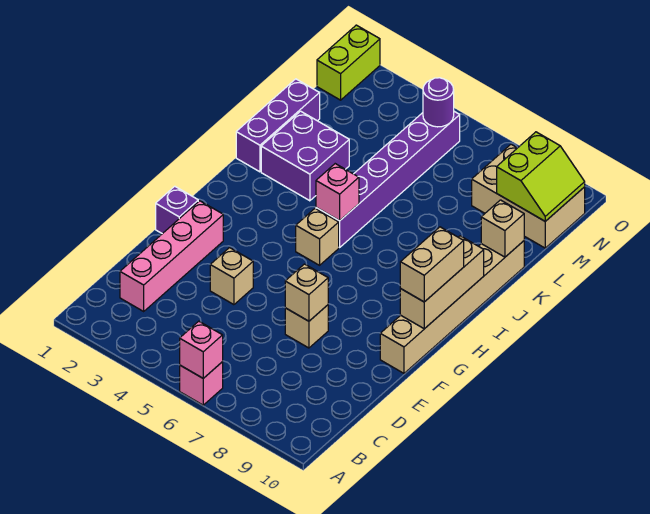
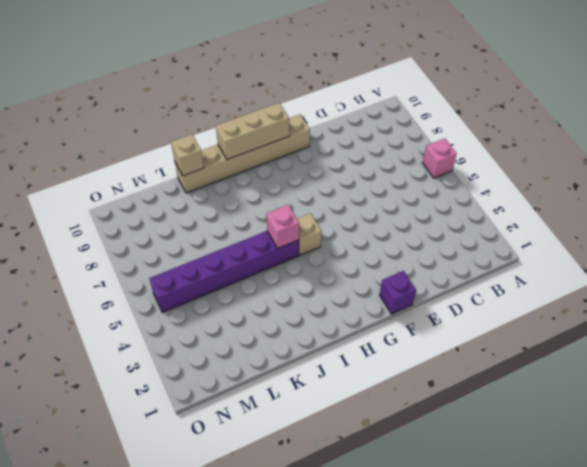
none -> pink 1x4 brick [120,201,223,311]
none -> tan 1x1 brick [210,248,253,305]
none -> tan 1x1 brick [285,305,328,348]

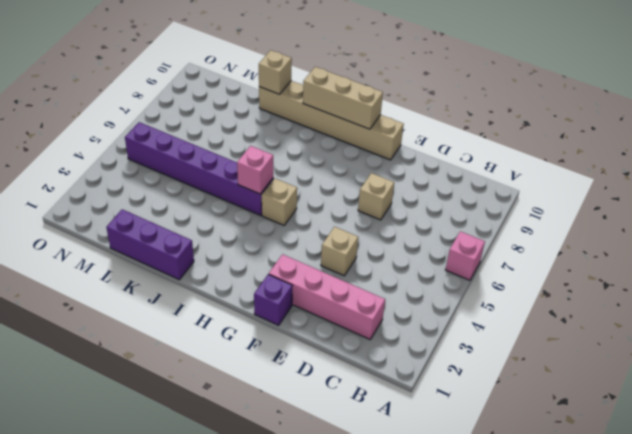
none -> purple 2x2 brick [261,111,349,201]
none -> tan 2x3 brick [472,144,585,248]
none -> lime 1x2 brick [317,25,380,100]

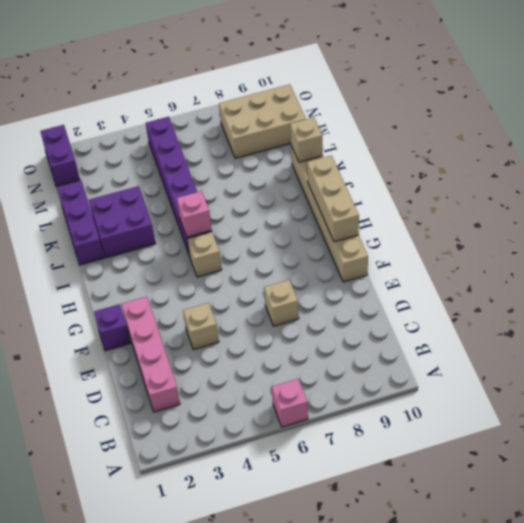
purple 1x2 brick [40,125,80,187] -> lime 1x2 brick [317,25,380,100]
none -> pink 1x1 brick [180,321,223,378]
none -> tan 1x1 brick [285,264,328,321]
none -> lime 2x2 slope [497,132,585,221]

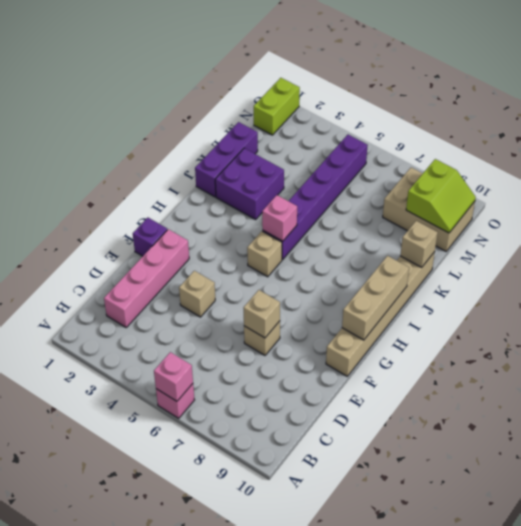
none -> purple 1x1 round brick [423,78,454,127]
none -> tan 1x2 brick [400,227,464,302]

